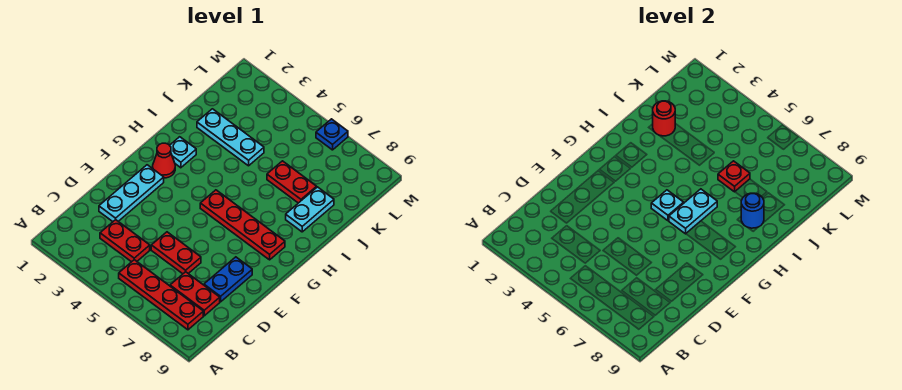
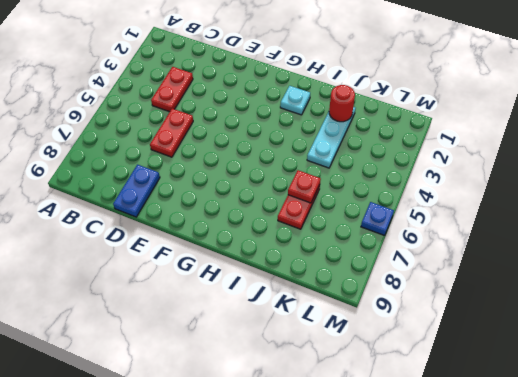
blue 1x2 plate [113,165,160,217] -> blue 1x2 plate turned to [204,257,252,302]
none -> red 1x4 plate [119,260,203,330]
none -> red 1x2 plate [170,272,220,316]
none -> cyan 1x3 plate [99,165,164,222]

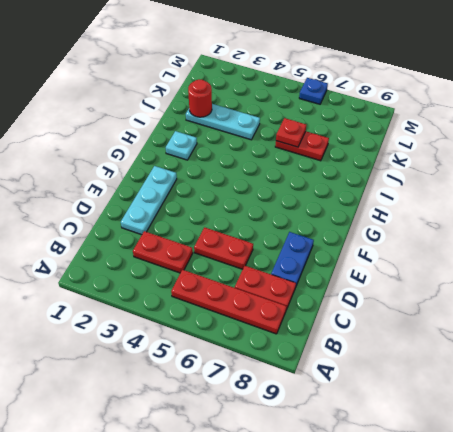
none -> red 1x1 cone [153,143,175,178]
none -> red 1x4 plate [200,190,285,260]
none -> cyan 1x2 plate [286,187,334,232]

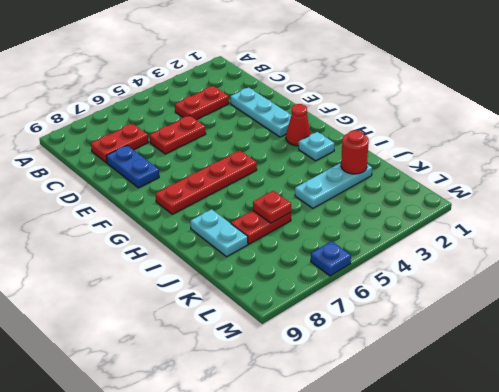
none -> red 1x4 plate [119,260,203,330]
none -> cyan 1x1 plate [651,190,684,221]
none -> cyan 1x2 plate [669,189,717,234]

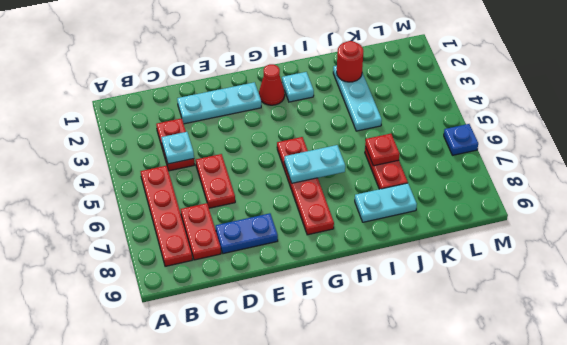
cyan 1x1 plate [161,132,194,164] -> cyan 1x1 plate moved to [651,190,684,221]
none -> blue 1x1 round brick [741,193,764,228]

